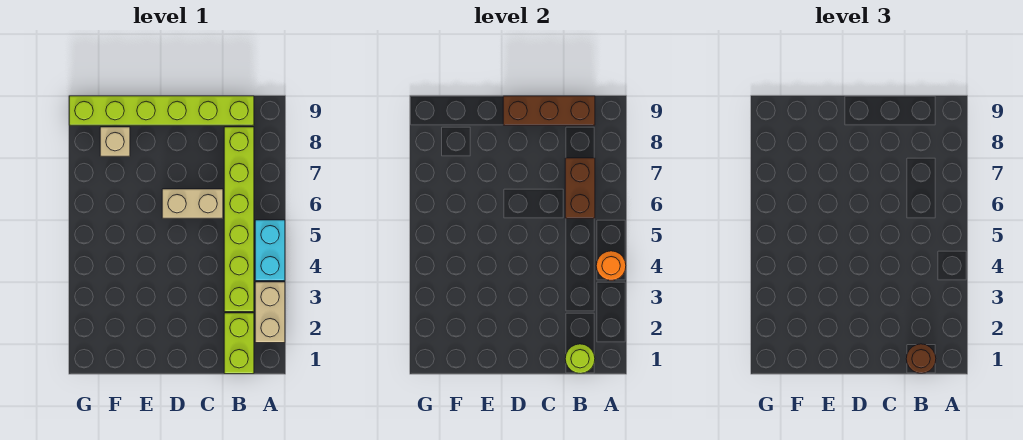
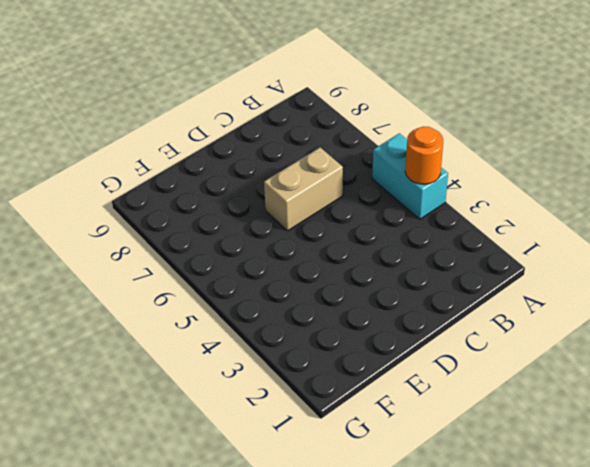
none -> tan 1x2 brick [255,282,285,343]
none -> lime 1x2 brick [224,313,254,374]
none -> lime 1x6 brick [224,127,254,312]

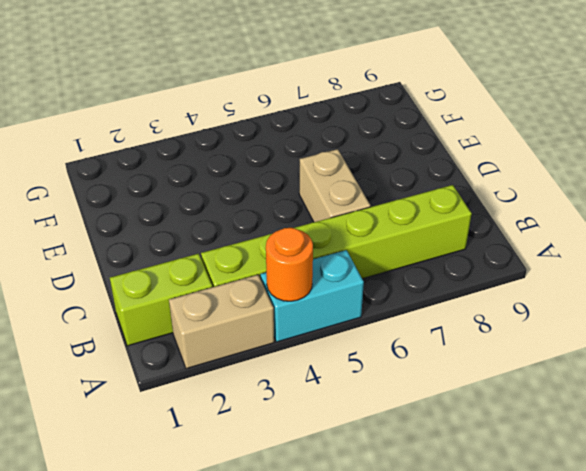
none -> lime 1x6 brick [69,96,254,125]
none -> tan 1x1 brick [100,127,130,156]
none -> lime 1x1 round brick [565,344,595,373]

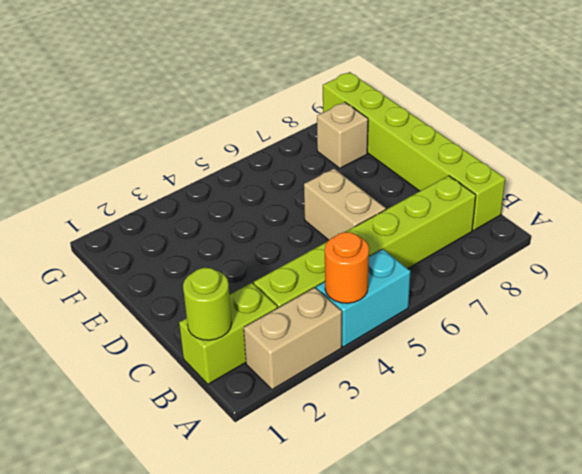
none -> brown 1x2 brick [565,158,595,218]
none -> brown 1x3 brick [503,96,595,125]
none -> brown 1x1 round brick [906,344,936,373]

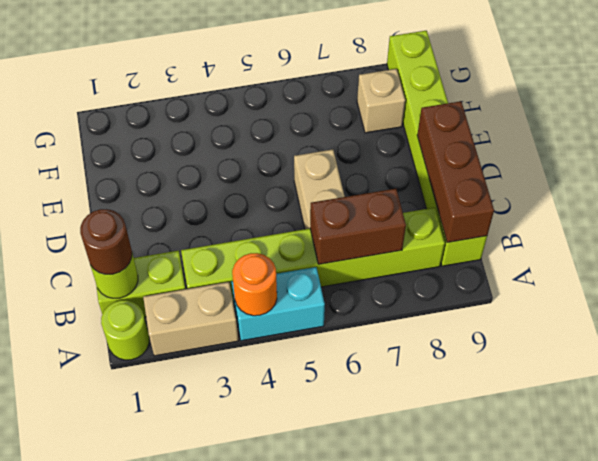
lime 1x1 round brick [101,300,149,360] -> none

